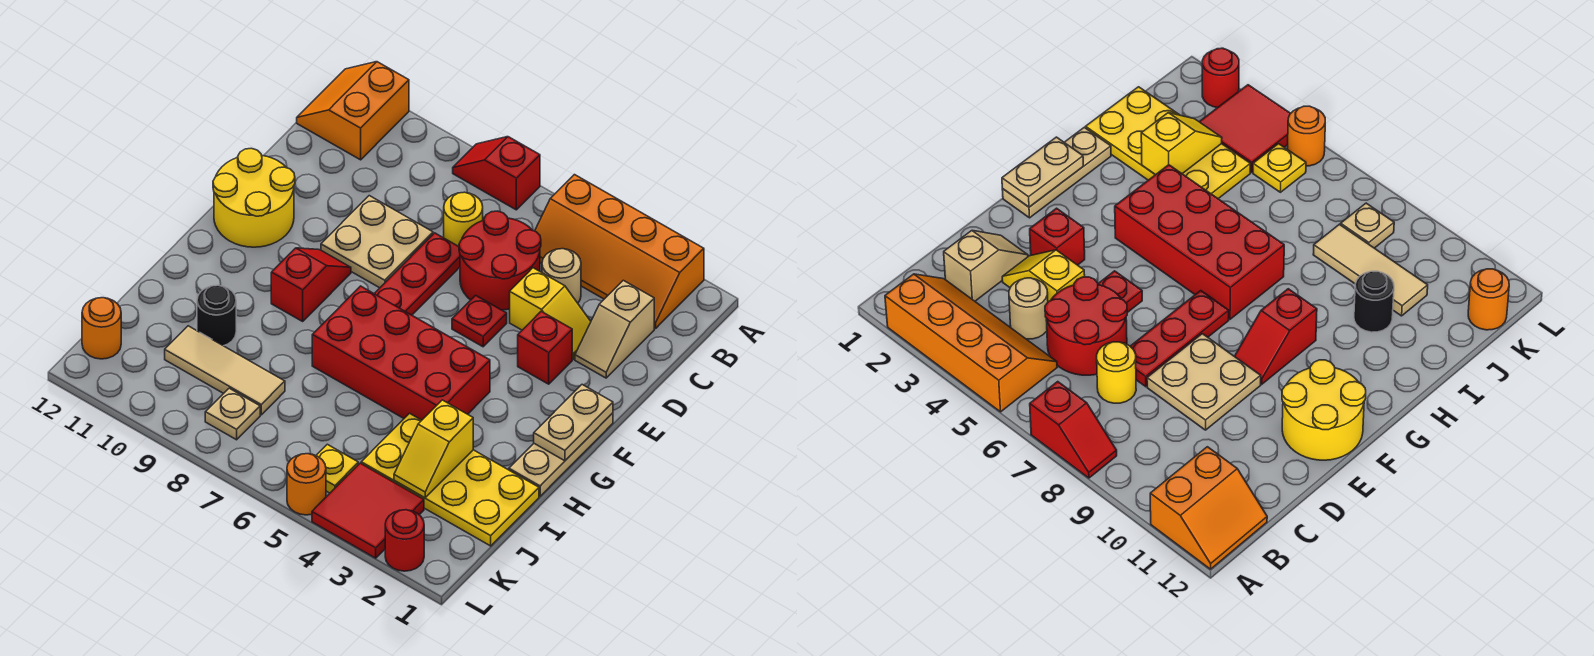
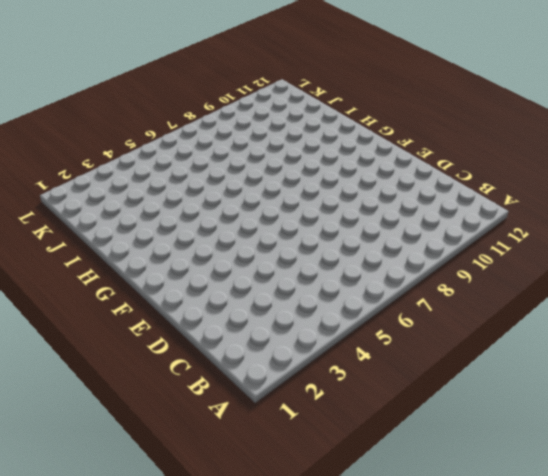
none -> orange 2x4 slope [535,175,704,328]
none -> red 1x2 slope [453,137,540,210]
none -> orange 2x2 slope [297,62,409,160]

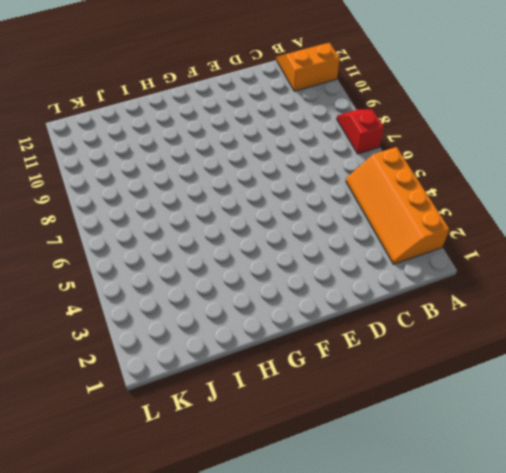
none -> tan 1x2 slope [575,280,654,378]
none -> tan 1x1 round brick [542,249,581,303]
none -> red 2x2 round brick [459,211,541,310]

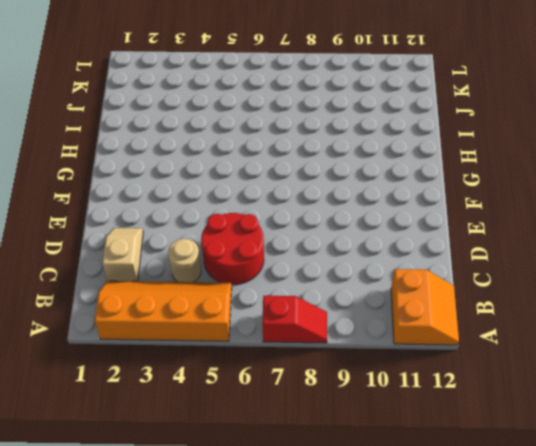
none -> yellow 1x1 round brick [444,192,483,246]
none -> yellow 1x2 slope [510,268,591,359]
none -> red 1x3 plate [374,233,460,315]

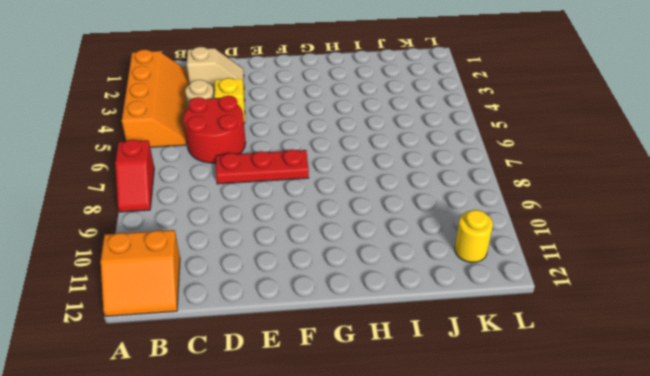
yellow 1x1 round brick [455,210,493,262] -> yellow 1x1 round brick moved to [444,192,483,246]
none -> tan 2x2 plate [321,196,433,288]
none -> red 1x1 brick [518,311,572,384]
none -> red 1x1 plate [452,295,507,347]

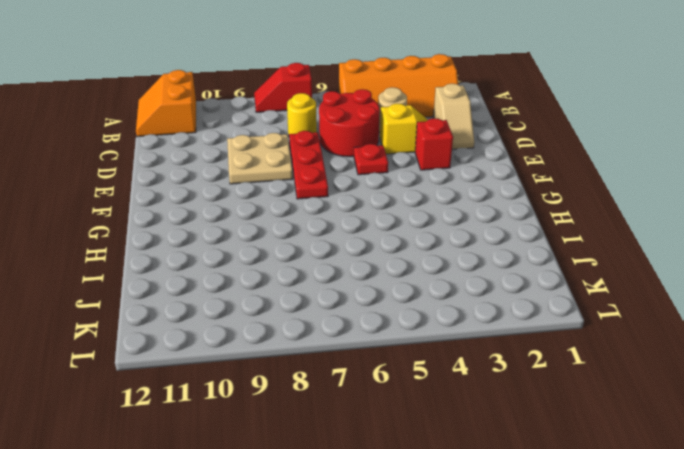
none -> yellow 2x2 round brick [213,148,295,247]
none -> tan 1x3 plate [509,413,613,496]
none -> red 1x2 slope [271,248,351,321]

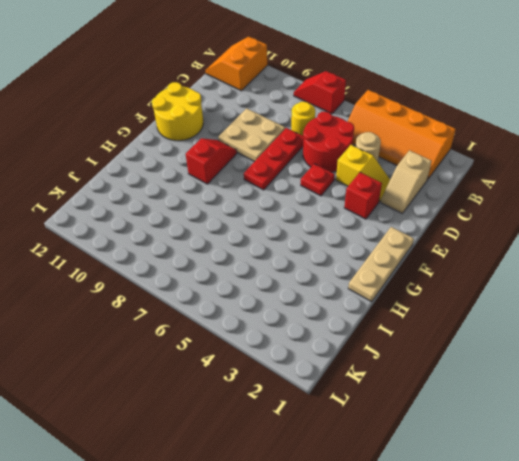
none -> red 2x4 brick [312,286,490,420]
none -> yellow 2x4 plate [361,413,539,546]
none -> black 1x1 round brick [197,285,236,346]

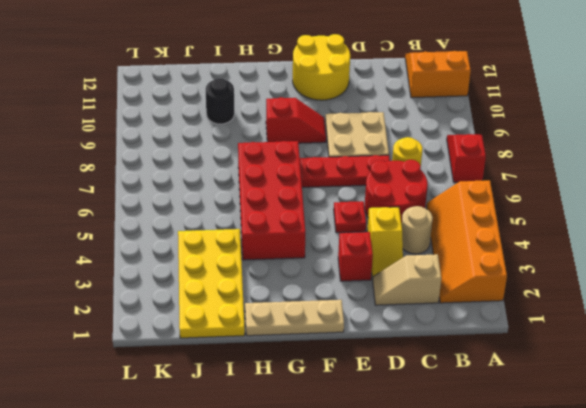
none -> tan 1x3 tile [165,326,285,415]
none -> red 2x2 tile [312,463,424,558]
none -> yellow 1x1 plate [316,444,358,493]

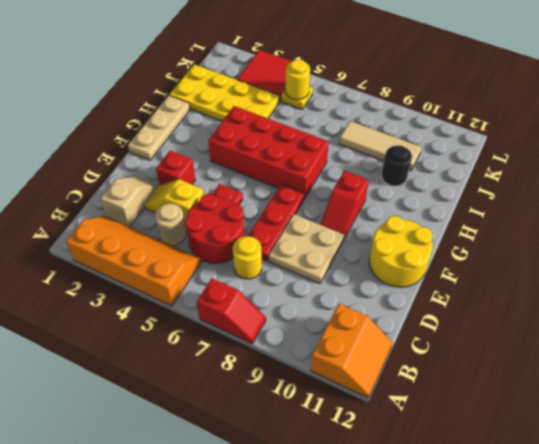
yellow 1x1 round brick [285,59,310,100] -> none
none -> tan 1x1 plate [205,388,260,440]
none -> orange 1x1 round brick [82,298,121,359]
none -> red 1x1 round brick [385,510,424,571]

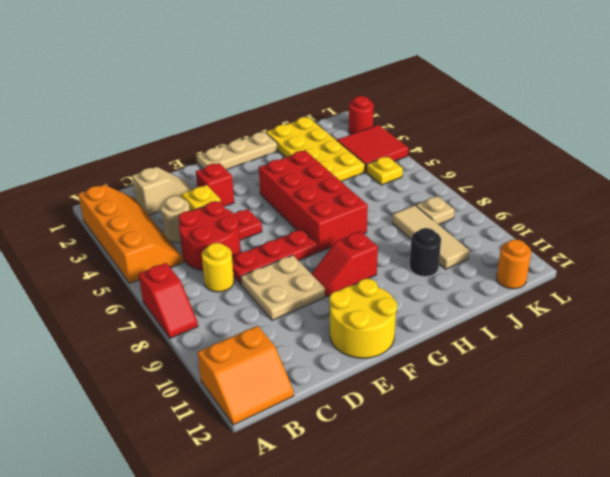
none -> orange 1x1 round brick [287,454,326,515]
none -> tan 1x2 plate [534,385,613,461]
none -> yellow 1x2 slope [394,400,473,498]

